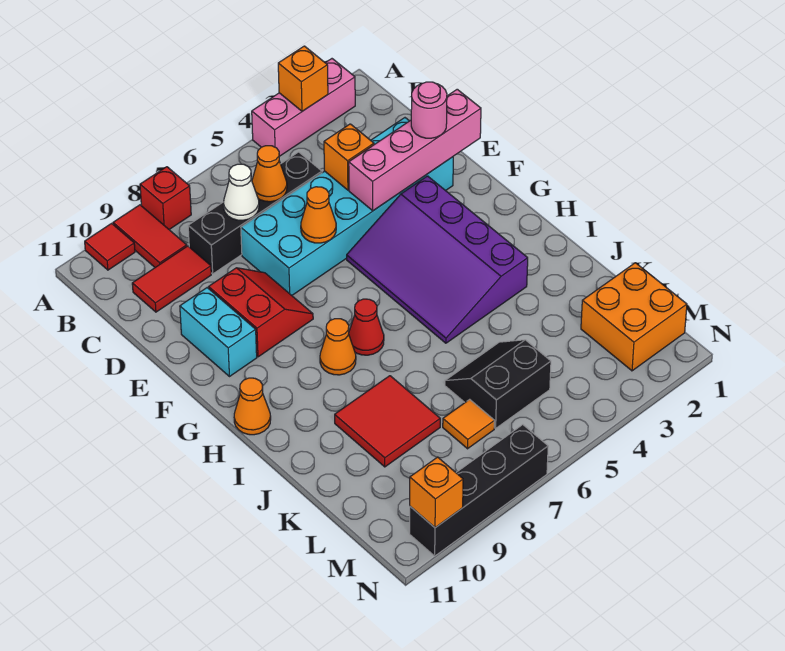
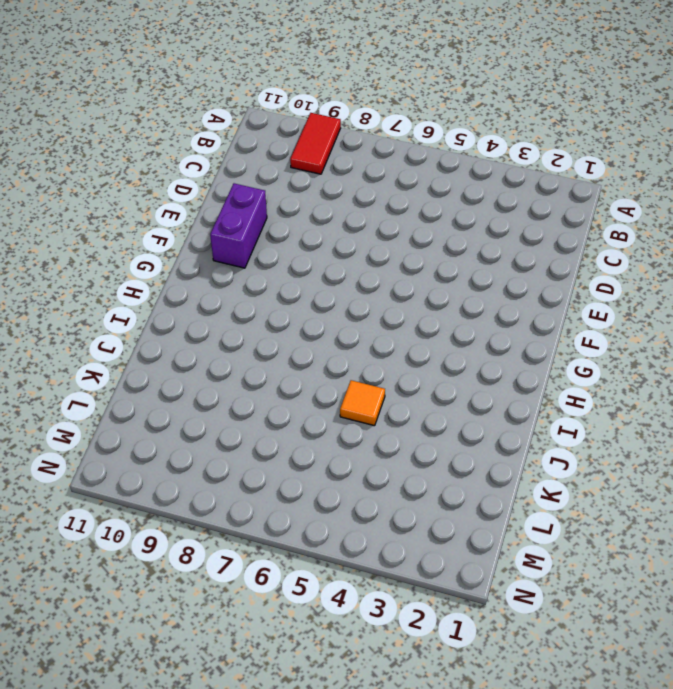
purple 1x2 brick [210,183,267,268] -> cyan 1x2 brick [180,288,257,377]
orange 1x1 tile [340,380,385,426] -> orange 1x1 tile moved to [443,399,494,449]
none -> pink 1x3 brick [252,59,355,156]
none -> red 1x1 brick [140,167,191,229]
none -> red 1x1 tile [85,223,135,270]

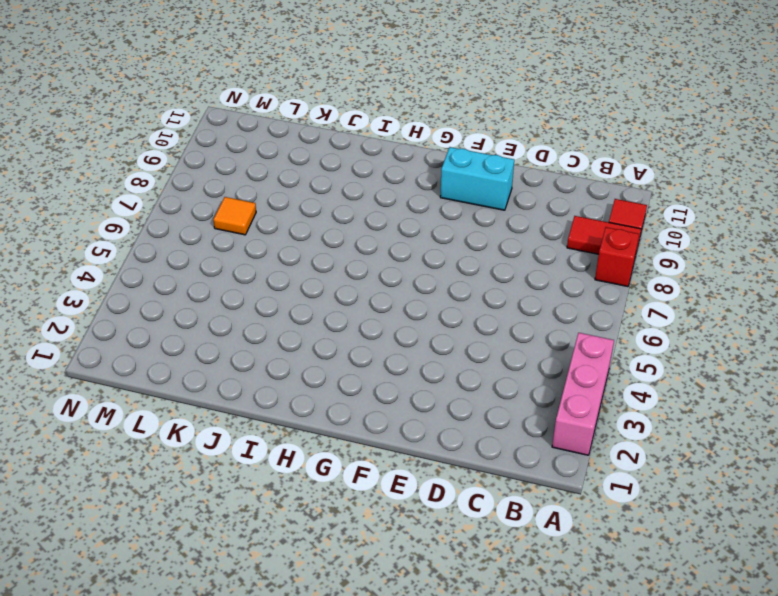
none -> black 1x4 brick [188,152,322,274]
none -> red 1x2 tile [132,246,211,312]
none -> cyan 2x6 brick [241,118,453,295]

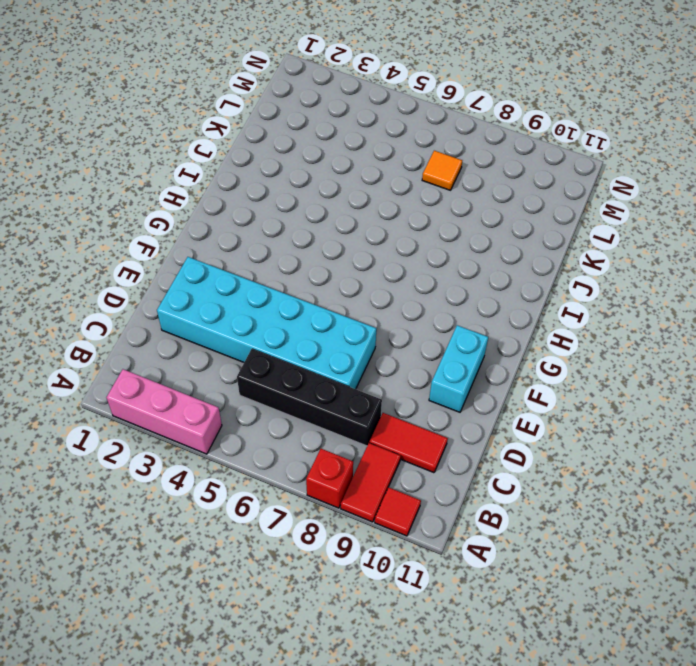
none -> red 2x2 slope [209,268,313,357]
none -> purple 3x4 slope [347,176,528,343]
none -> red 1x1 cone [349,299,384,355]

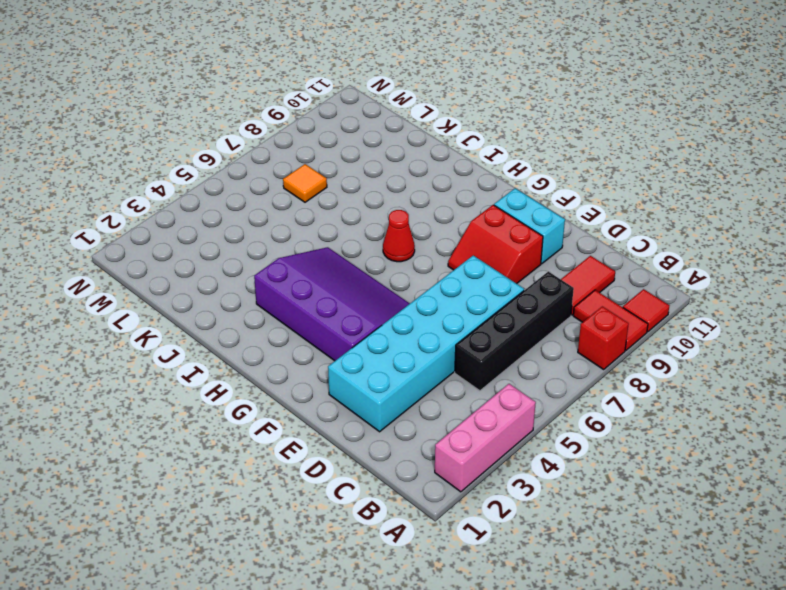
none -> orange 1x1 cone [320,319,356,375]
none -> orange 1x1 cone [234,378,271,435]
none -> red 2x2 tile [335,376,440,467]

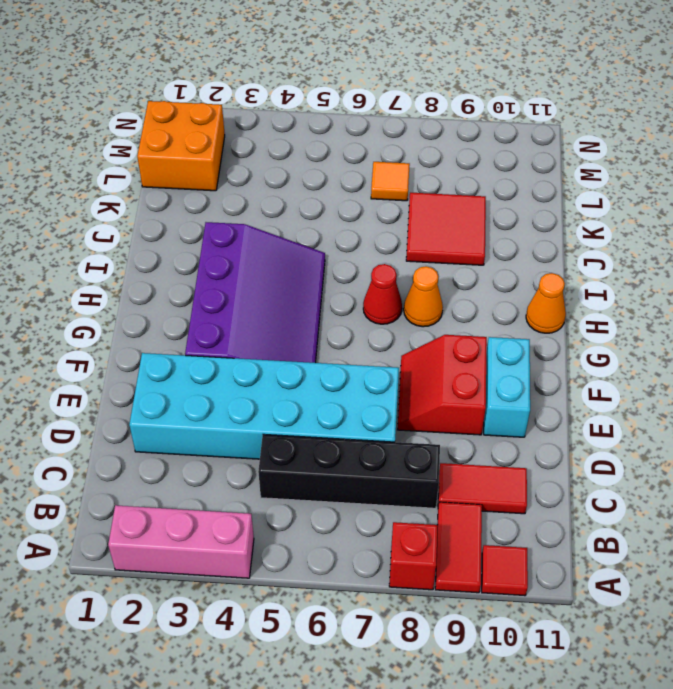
none -> black 2x2 slope [445,340,551,428]
none -> black 1x4 brick [410,425,548,556]
none -> orange 1x1 brick [278,46,328,111]

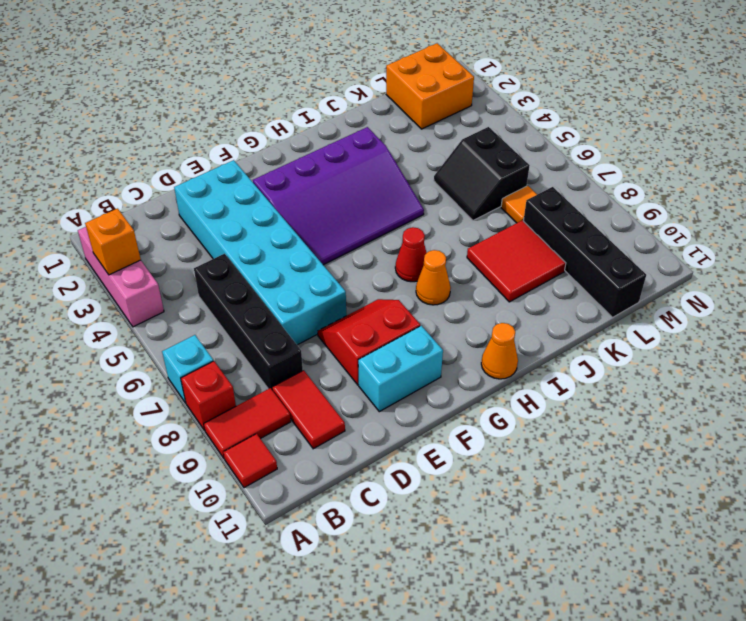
cyan 1x1 brick [162,335,213,403] -> none
black 1x4 brick [523,187,646,317] -> black 1x4 brick moved to [410,425,548,556]
none -> orange 1x1 cone [252,146,287,202]
none -> white 1x1 cone [224,164,259,220]
none -> orange 1x1 brick [324,124,374,190]

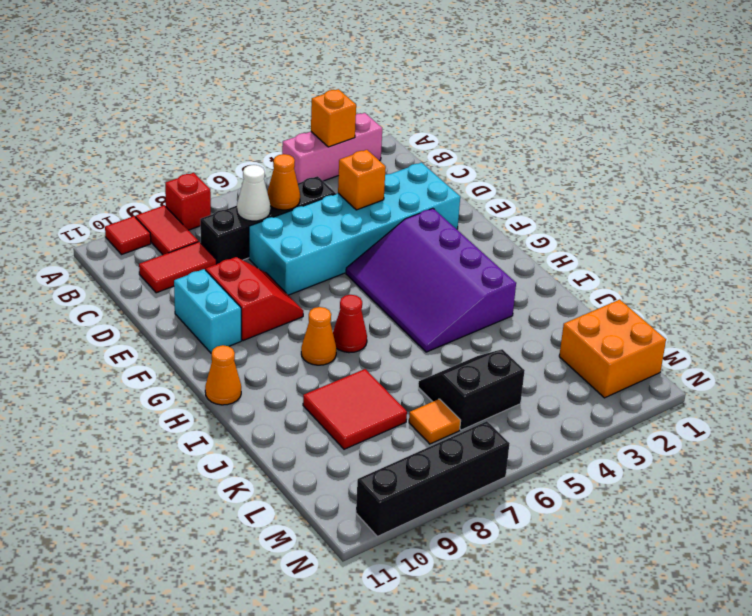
none -> pink 1x4 brick [349,89,481,211]
none -> orange 1x1 cone [301,187,336,243]
none -> orange 1x1 brick [410,457,463,528]

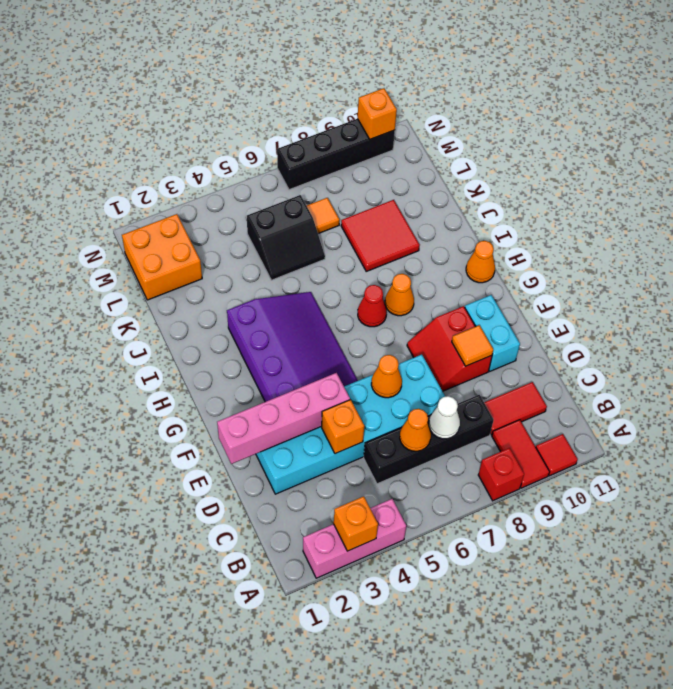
orange 1x1 tile [452,325,493,366] -> none
none -> pink 1x1 round brick [411,82,447,138]

